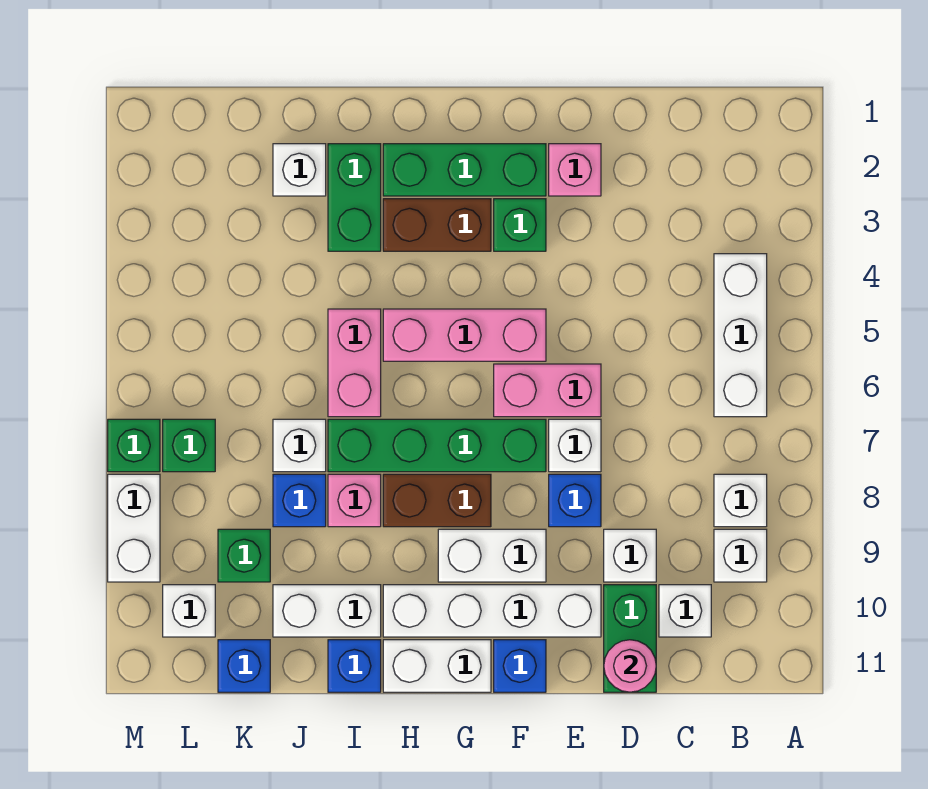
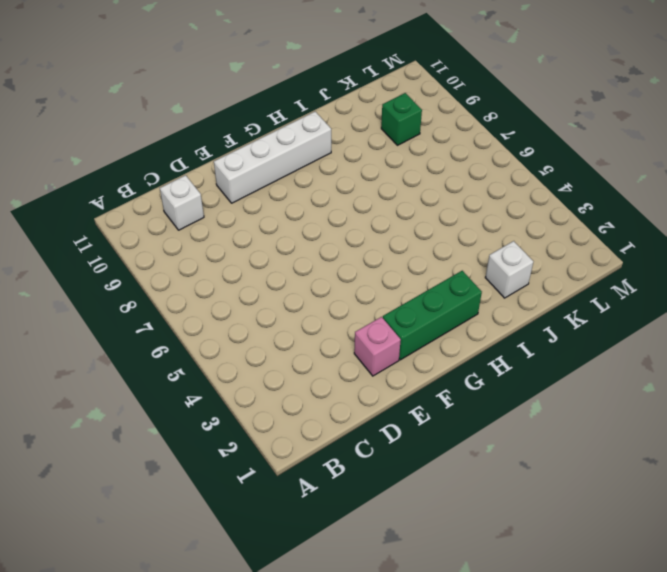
none -> white 1x3 brick [714,254,767,417]
none -> white 1x1 brick [714,474,767,527]
none -> white 1x1 brick [714,529,767,582]
none -> white 1x1 brick [604,529,656,582]

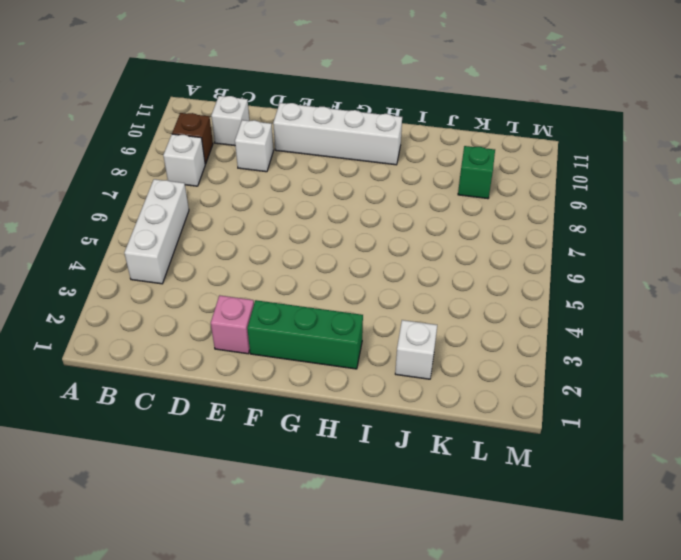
brown 1x1 brick [172,113,213,164] -> white 1x1 brick [714,529,767,582]
none -> green 1x2 brick [604,585,656,692]
none -> pink 1x2 brick [494,364,601,417]
none -> white 1x1 brick [549,419,601,472]
none -> blue 1x1 brick [549,474,601,527]

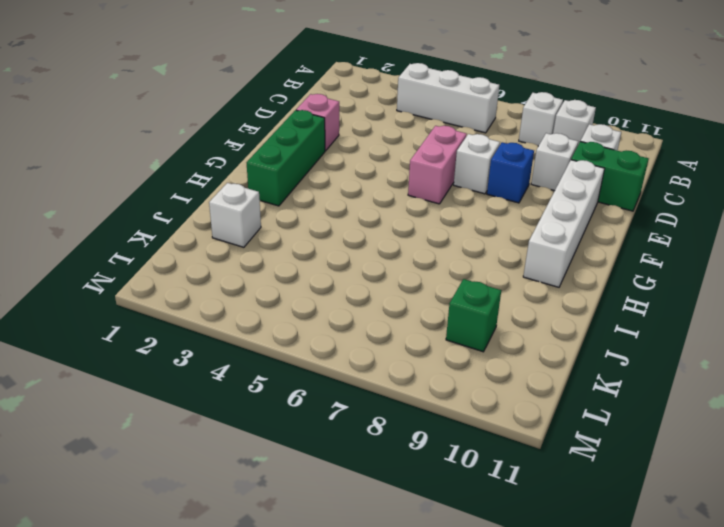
none -> green 1x1 brick [494,199,546,251]
none -> pink 1x3 brick [383,309,546,361]
none -> green 1x4 brick [328,419,546,472]
none -> white 1x2 brick [438,529,546,582]

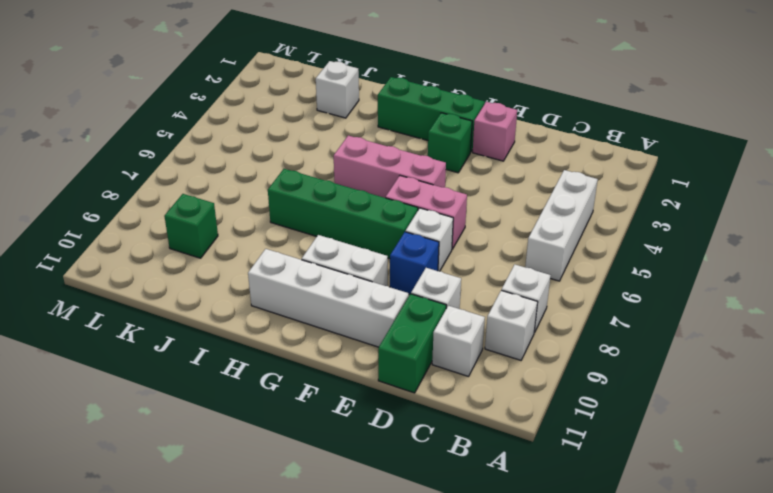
none -> blue 1x1 brick [494,640,546,692]
none -> brown 1x2 brick [383,199,491,251]
none -> brown 1x2 brick [383,474,491,527]
none -> white 1x2 brick [383,640,491,692]

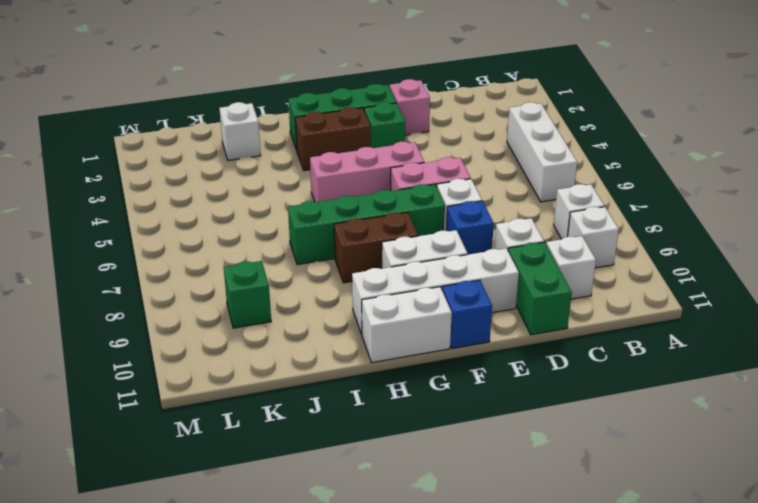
none -> green 1x2 brick [328,144,381,251]
none -> pink 1x2 brick [328,309,381,417]
none -> pink 1x1 brick [328,474,381,527]
none -> white 1x2 brick [273,585,381,637]

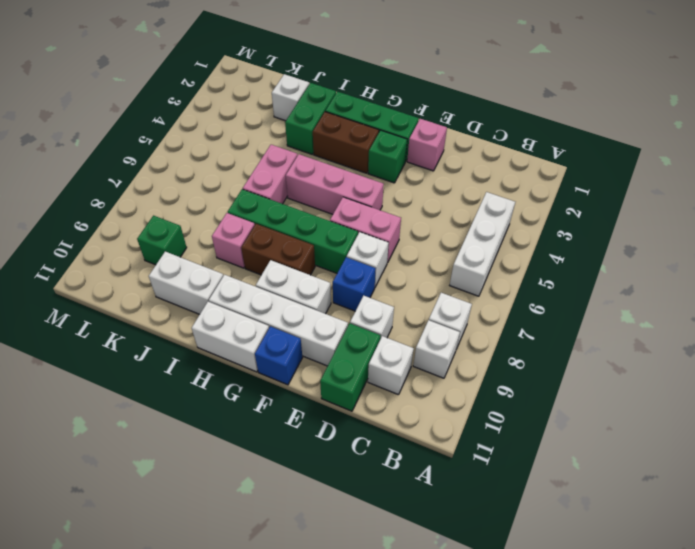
none -> blue 1x1 brick [328,640,381,692]
none -> white 1x1 brick [273,419,326,472]
none -> blue 1x1 brick [273,474,326,527]
none -> blue 1x1 brick [218,640,270,692]

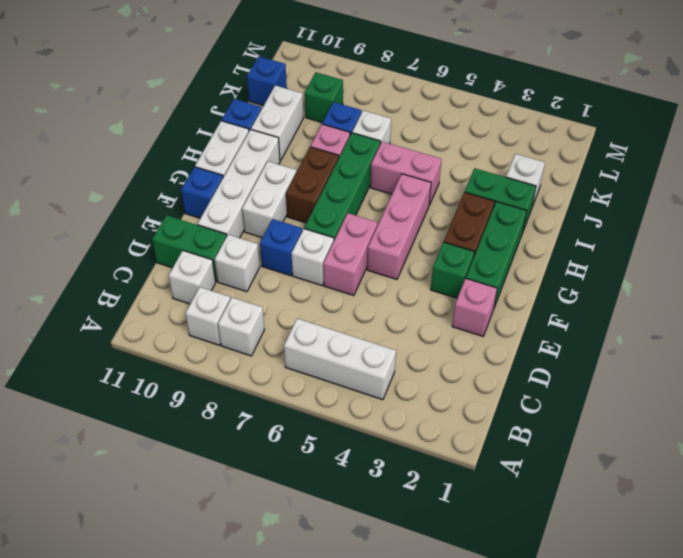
none -> green 1x1 brick [163,419,215,472]
none -> white 1x1 brick [163,585,215,637]
none -> green 1x1 brick [108,419,160,472]
none -> white 1x2 brick [108,474,160,582]

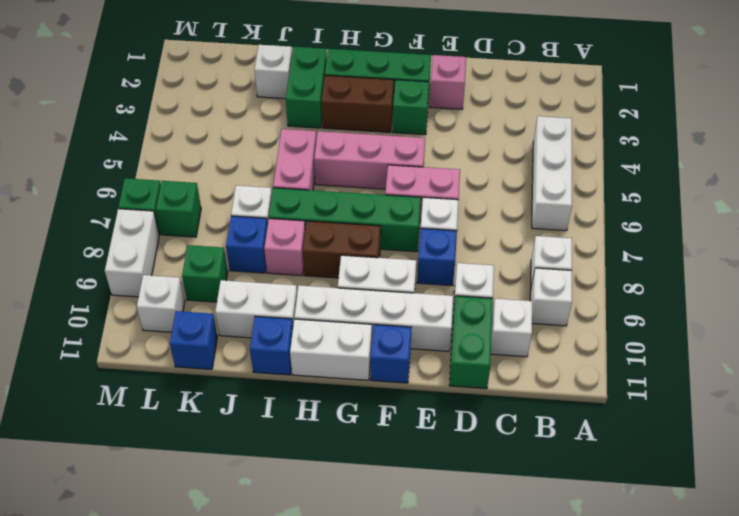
none -> pink 1x1 round brick [604,640,656,692]

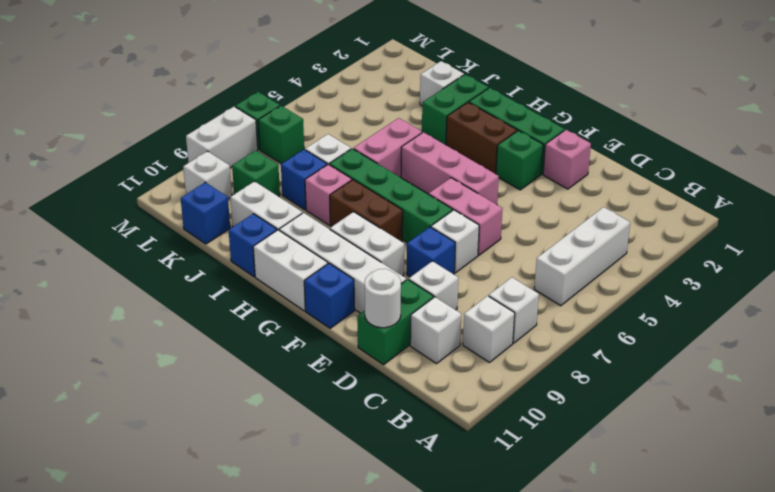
white 1x1 round brick [365,269,401,328] -> pink 1x1 round brick [604,640,656,692]

